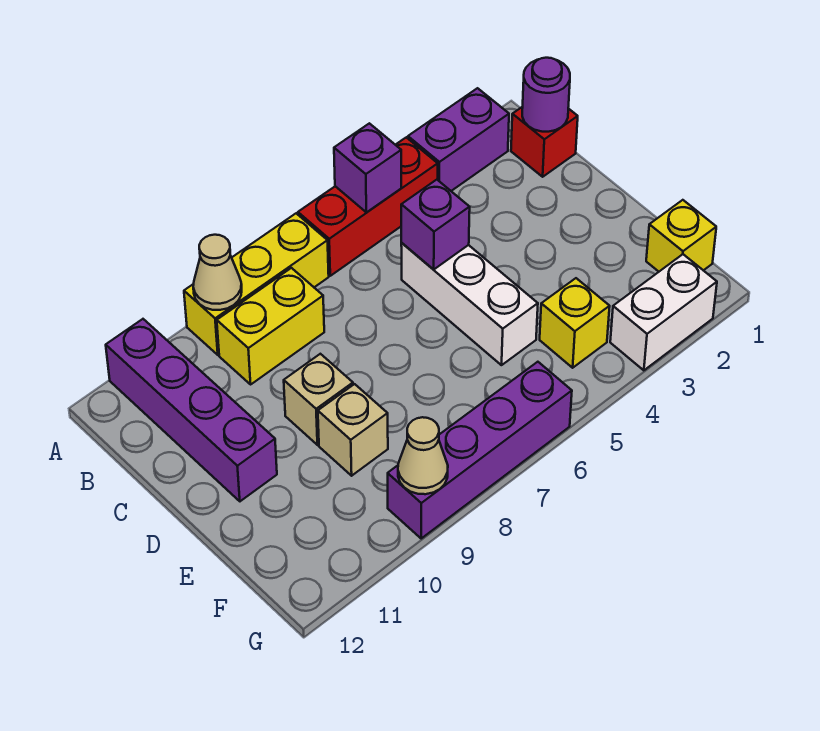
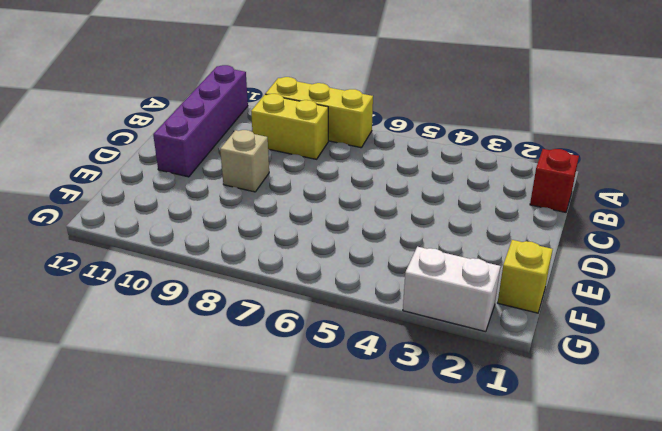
none -> purple 1x2 brick [408,88,509,191]
none -> red 1x3 brick [298,137,438,276]
none -> white 1x3 brick [401,243,538,365]

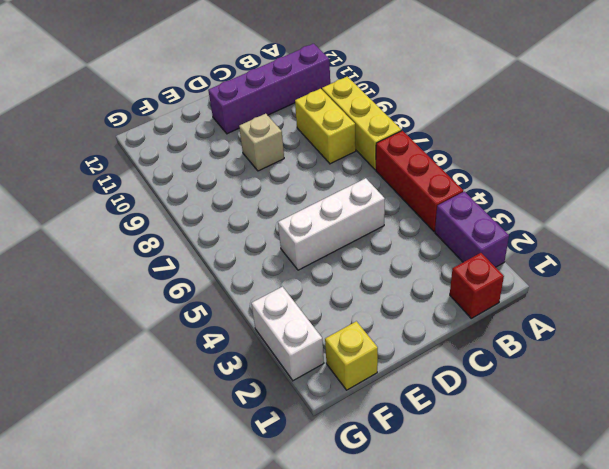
none -> tan 1x1 brick [318,384,388,476]
none -> yellow 1x1 brick [540,278,610,368]
none -> purple 1x4 brick [388,362,572,538]

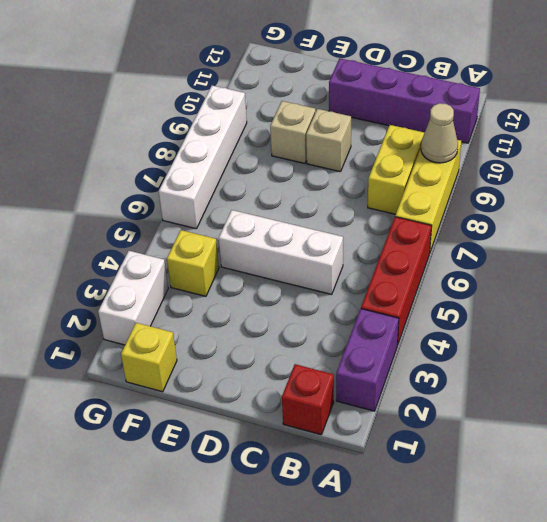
white 1x4 brick [159,86,247,229] -> purple 1x4 brick [388,362,572,538]
none -> purple 1x1 brick [334,123,401,212]
none -> purple 1x1 round brick [522,58,570,132]
none -> purple 1x1 brick [401,180,470,270]

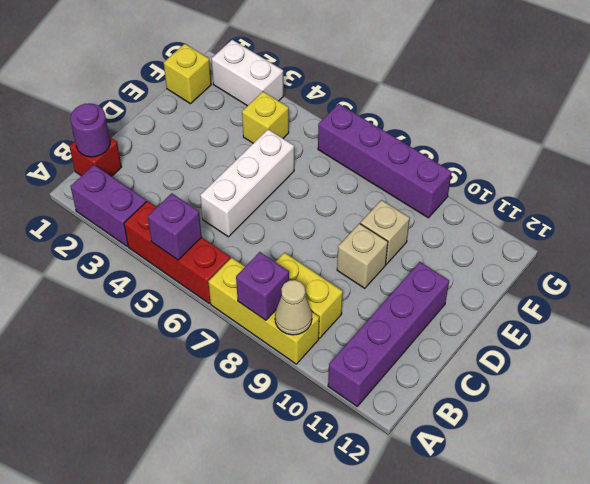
purple 1x1 brick [236,252,289,320] -> purple 1x1 brick moved to [401,180,470,270]
none -> tan 1x1 cone [398,417,448,494]

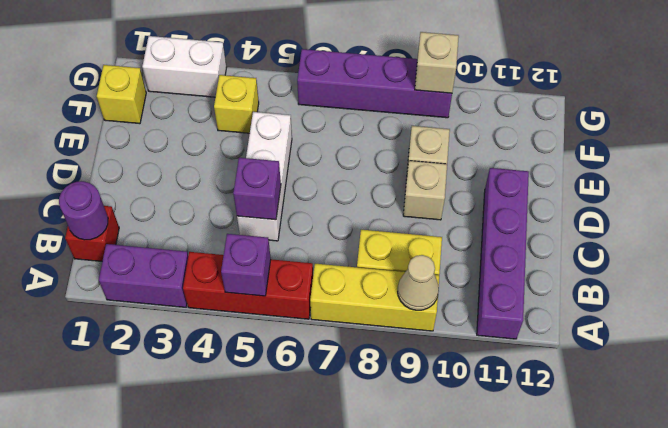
tan 1x1 brick [415,32,459,93] -> tan 1x1 cone [398,417,448,494]

